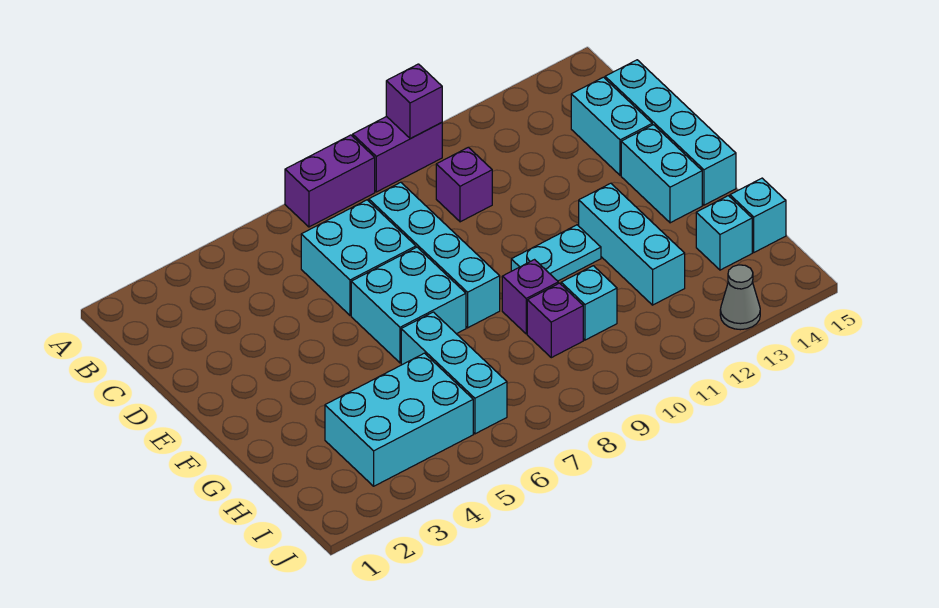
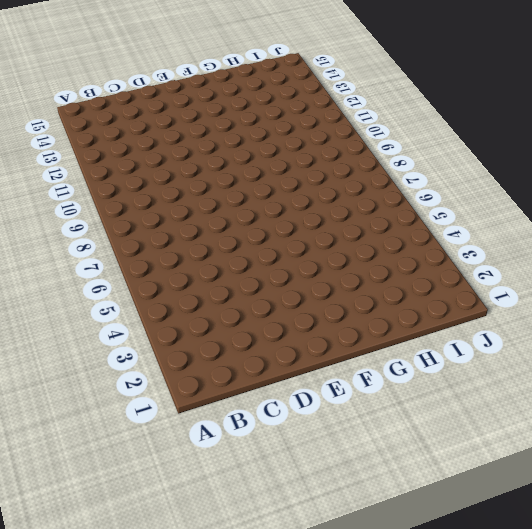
none -> purple 1x2 brick [285,135,375,227]
none -> purple 1x2 brick [353,116,442,192]
none -> cyan 2x2 brick [301,200,416,315]

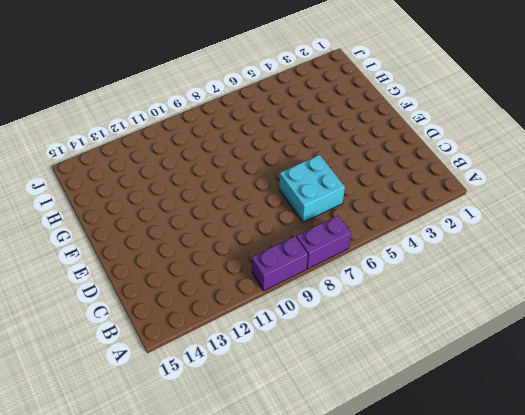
none -> cyan 1x4 brick [369,182,500,328]
none -> purple 1x1 brick [436,147,492,222]
none -> cyan 1x2 brick [571,77,652,175]

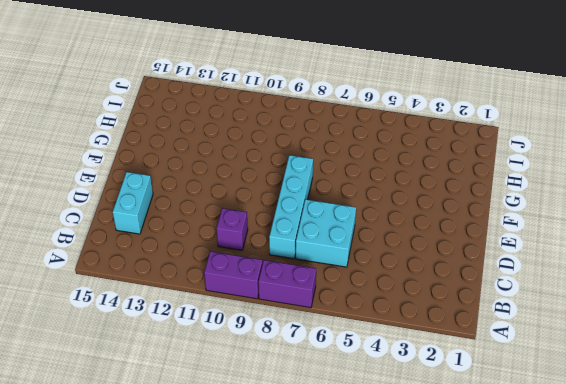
none -> cyan 1x4 brick [605,60,736,205]
none -> cyan 2x2 brick [351,247,466,363]
none -> cyan 1x2 brick [621,125,702,223]

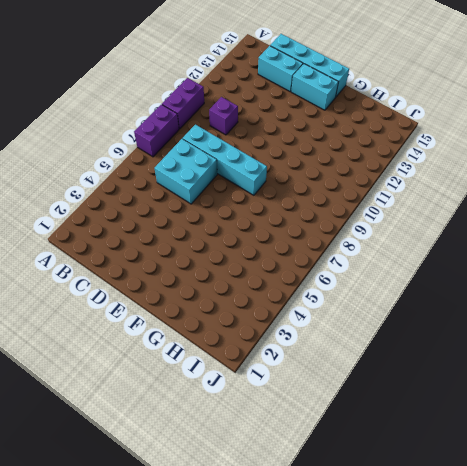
none -> cyan 2x2 brick [351,247,466,363]
none -> cyan 1x2 plate [511,225,601,281]
none -> cyan 1x3 brick [579,183,685,305]

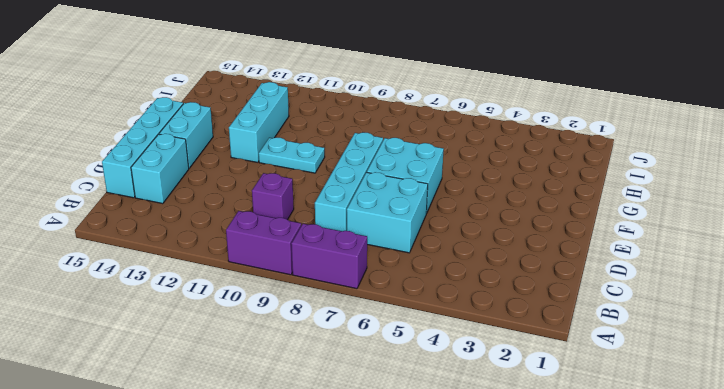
none -> cyan 1x3 brick [401,312,507,434]
none -> purple 1x1 brick [502,260,558,334]
none -> cyan 2x3 brick [325,353,473,486]

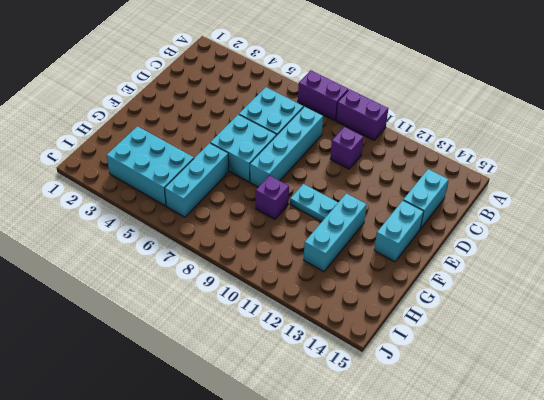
none -> cyan 1x4 brick [605,60,736,205]
none -> purple 1x1 brick [527,283,583,358]
none -> cyan 1x1 brick [561,266,617,340]

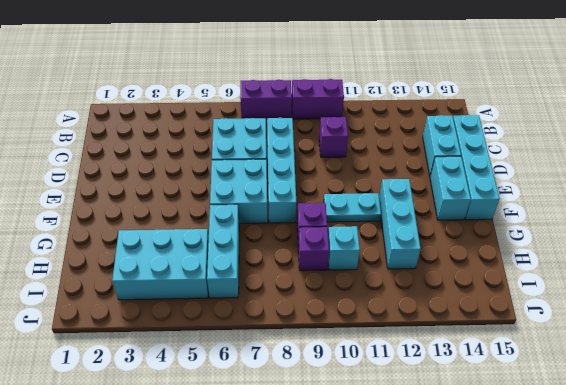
none -> cyan 1x1 brick [696,196,752,270]
none -> cyan 1x1 brick [730,178,786,252]
none -> grey 1x1 cone [720,265,760,330]

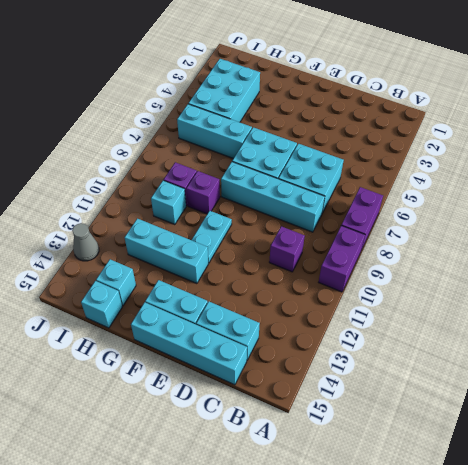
none -> purple 1x1 brick [386,64,442,139]

